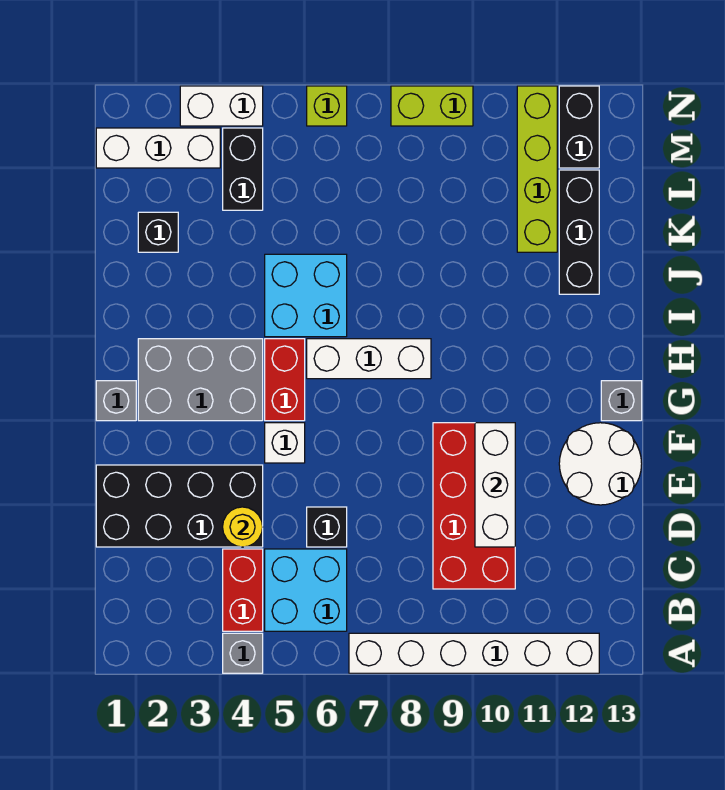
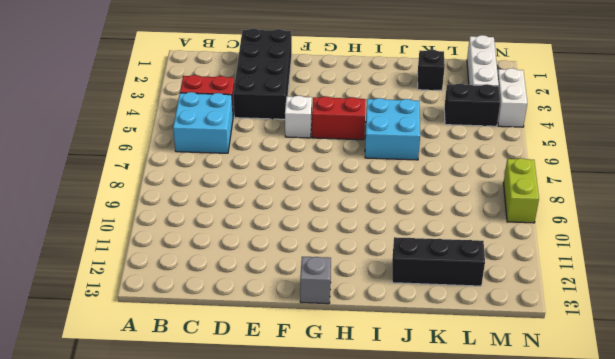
none -> grey 1x1 brick [223,633,263,673]
none -> white 1x6 brick [349,633,599,673]
none -> red 2x4 brick [433,423,515,589]

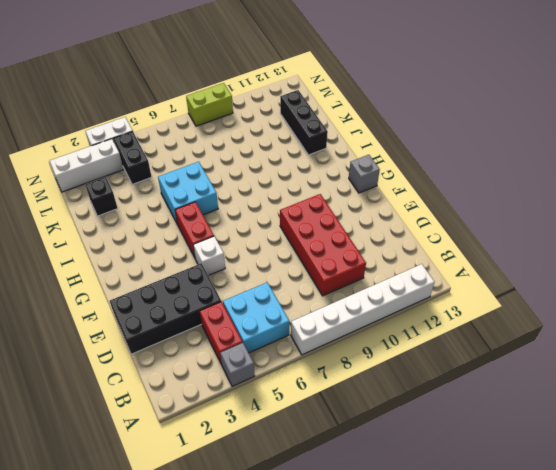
none -> black 1x1 brick [307,507,347,547]
none -> white 2x2 round brick [559,423,642,505]
none -> grey 1x1 brick [96,381,136,421]

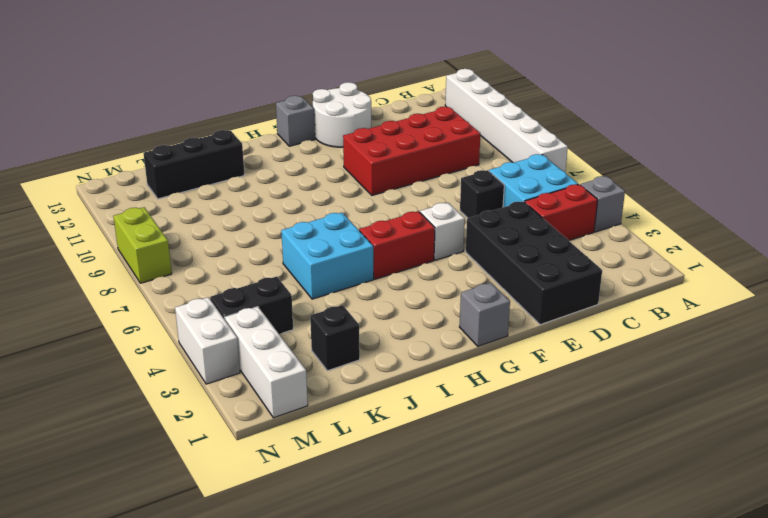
none -> grey 2x3 brick [138,339,263,421]
none -> white 1x3 brick [307,339,431,379]
none -> lime 1x4 brick [517,86,557,252]

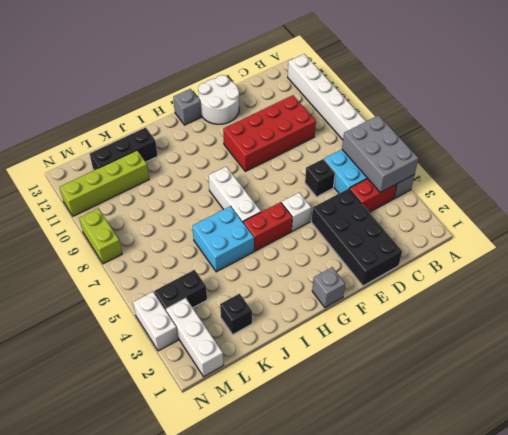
grey 2x3 brick [342,115,418,193] -> grey 2x3 brick moved to [138,339,263,421]
none -> black 1x2 brick [559,86,599,168]
none -> lime 1x1 brick [307,86,347,126]
none -> yellow 1x1 round brick [223,507,263,547]

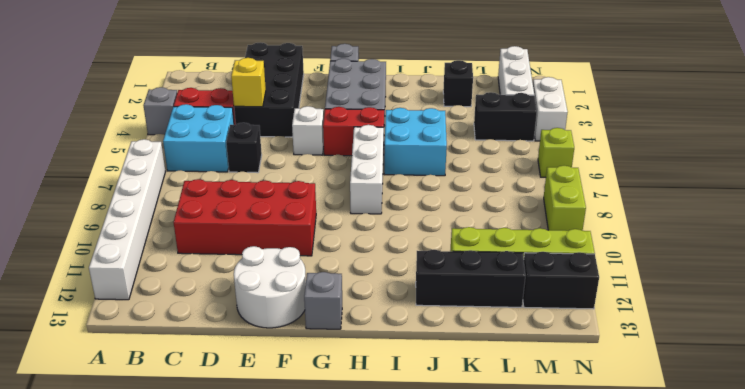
yellow 1x1 brick [231,58,266,107] -> yellow 1x1 round brick [223,507,263,547]
none -> white 1x3 brick [475,423,515,547]

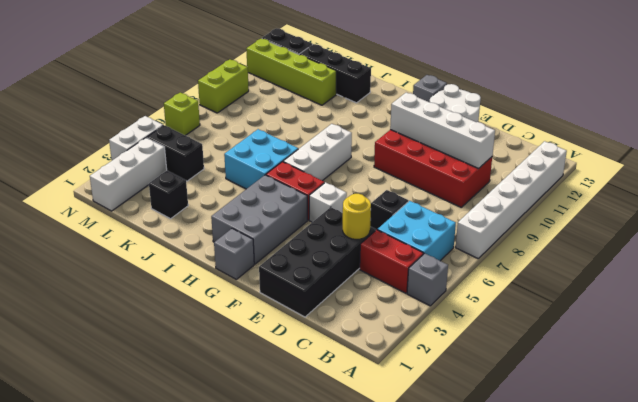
white 1x4 brick [390,93,495,168] -> white 1x3 brick [475,423,515,547]

